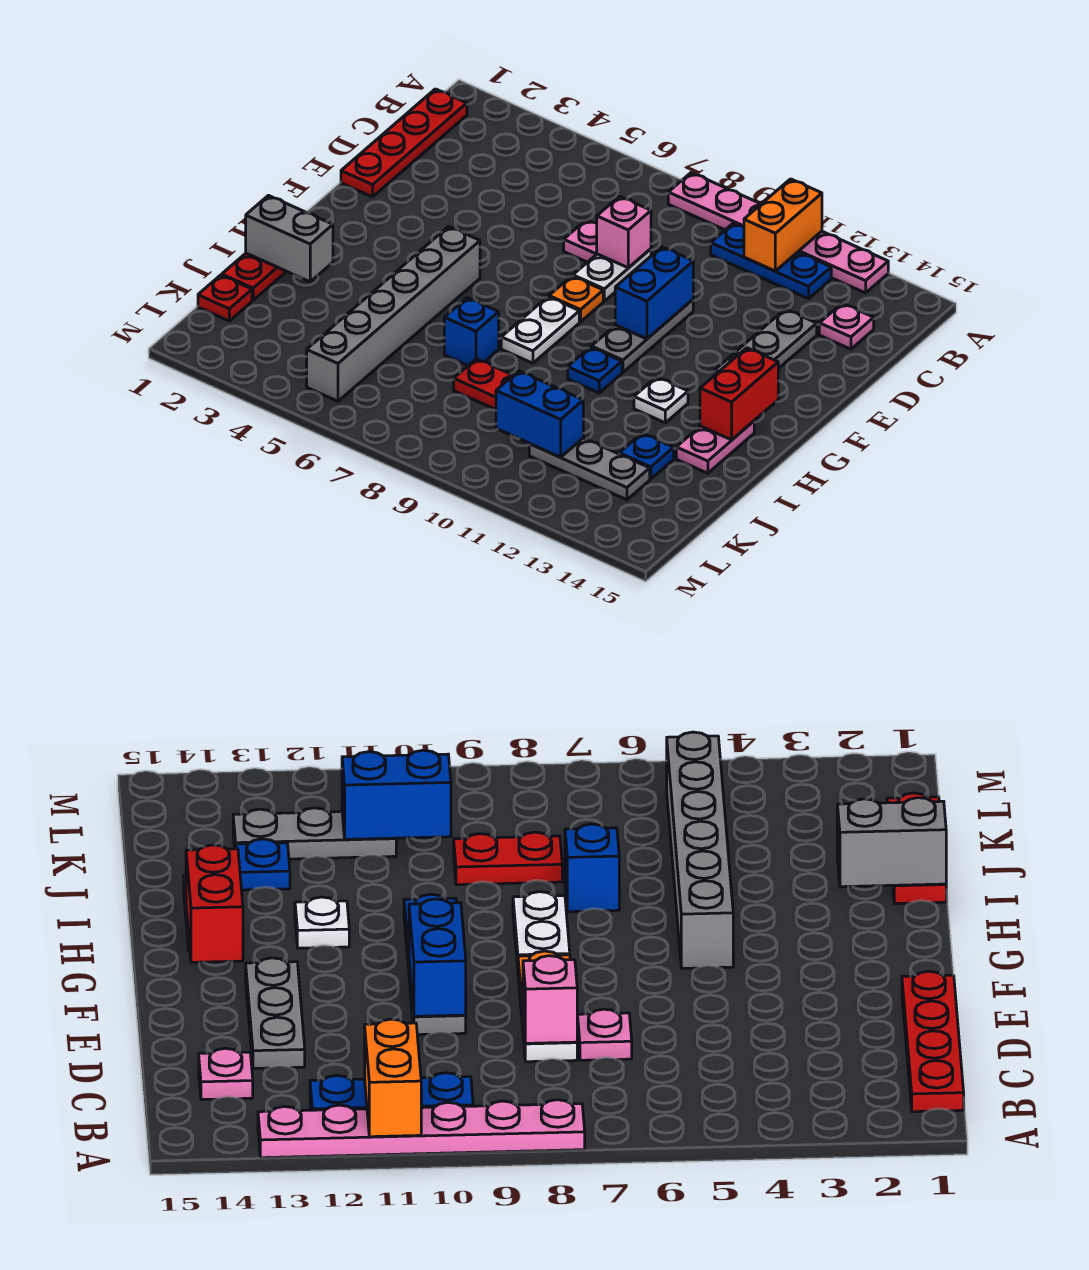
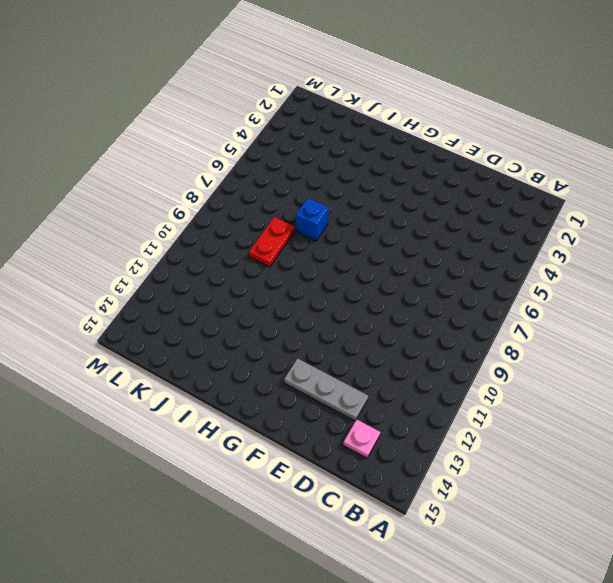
none -> pink 1x6 plate [668,173,888,293]
none -> red 1x4 plate [341,89,467,197]
none -> blue 1x3 plate [711,223,831,299]

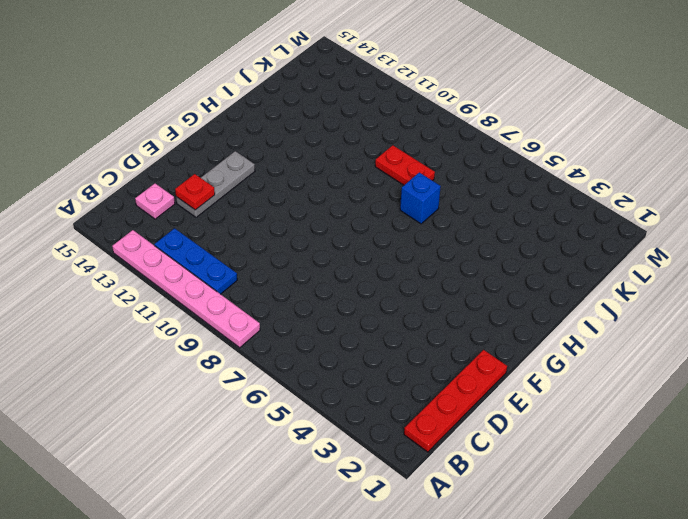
red 1x1 plate [175,174,215,210] -> red 1x1 plate moved to [198,275,252,321]
none -> pink 1x1 plate [564,220,597,262]
none -> white 1x2 plate [573,249,651,301]
none -> grey 1x3 plate [591,300,693,372]

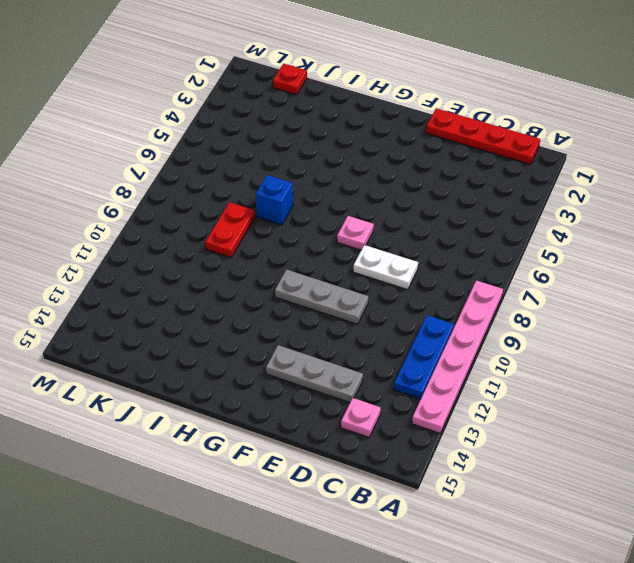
pink 1x1 plate [337,216,374,250] -> pink 1x1 plate moved to [564,220,597,262]
none -> orange 1x1 plate [549,276,603,322]
none -> grey 1x6 brick [307,226,480,401]
none -> white 1x2 plate [501,297,579,363]

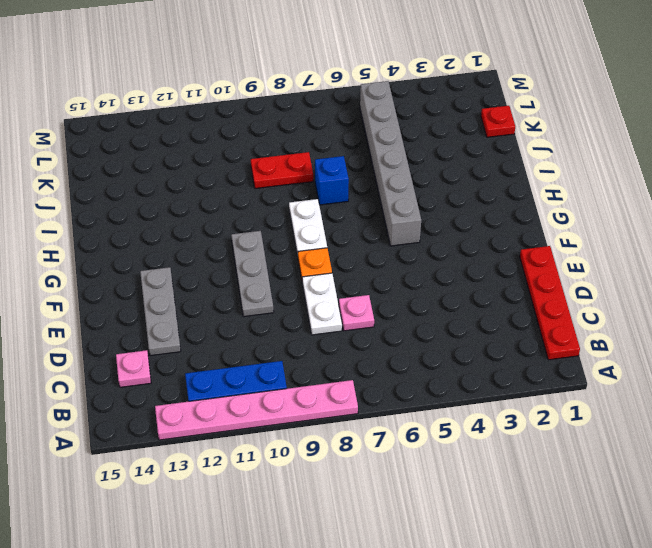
none -> blue 1x1 plate [568,347,622,393]
none -> white 1x1 plate [634,377,688,423]
none -> pink 1x2 plate [676,421,754,473]

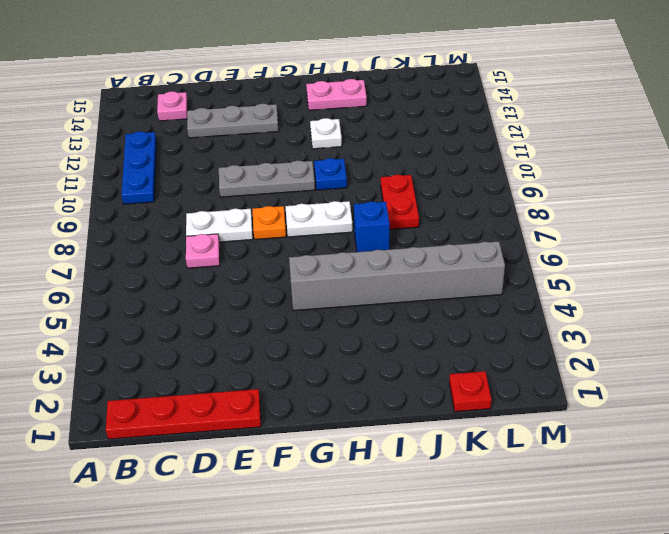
none -> pink 1x6 plate [668,173,888,293]
none -> red 1x2 plate [222,253,287,300]
none -> blue 1x1 plate [619,433,674,479]

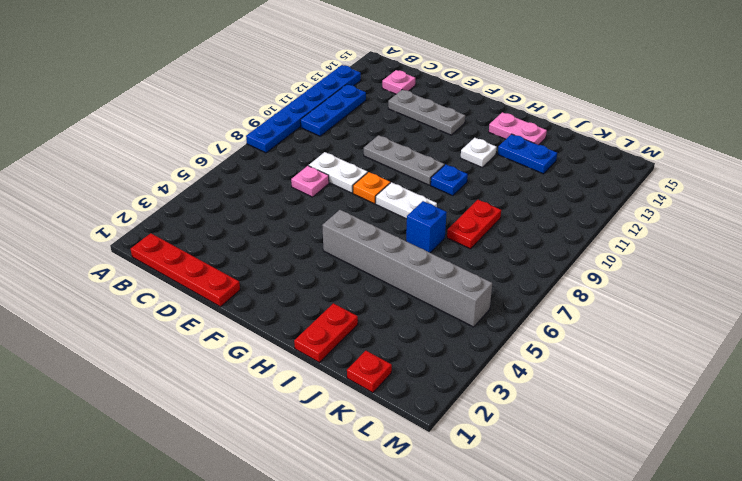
blue 1x6 plate [246,65,361,153] -> pink 1x6 plate [668,173,888,293]
red 1x2 plate [294,303,358,362] -> red 1x2 plate turned to [222,253,287,300]
blue 1x2 plate [498,134,557,174] -> blue 1x1 plate [619,433,674,479]
none -> grey 1x3 plate [529,438,650,500]
none -> orange 1x2 brick [744,179,822,271]
none -> pink 1x1 brick [597,196,651,268]

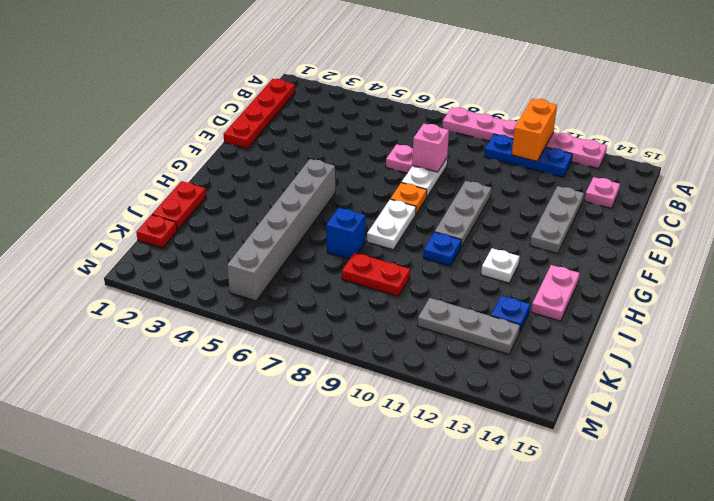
none -> blue 1x2 brick [615,247,693,339]
none -> red 1x2 brick [700,348,778,440]
none -> grey 1x2 brick [246,195,333,282]

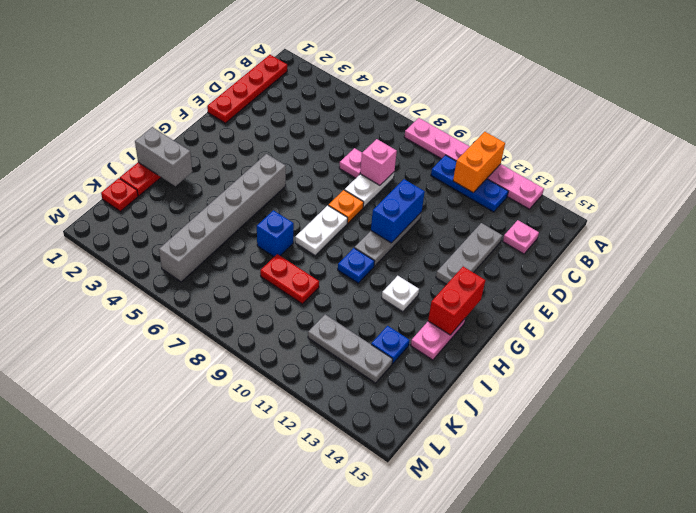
none -> blue 1x2 brick [496,371,583,457]

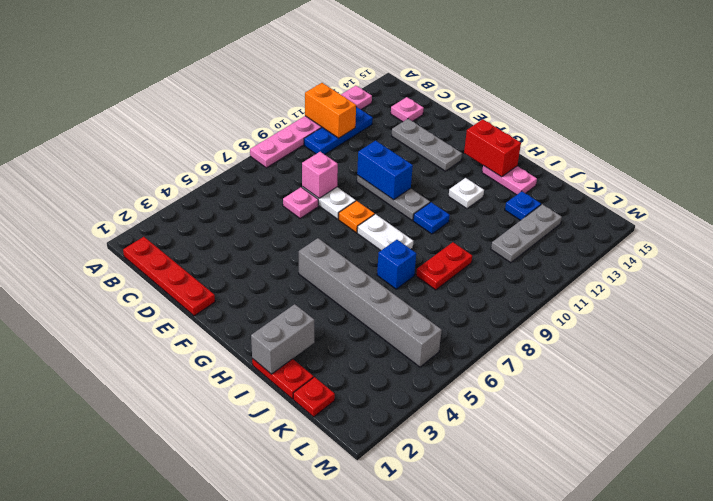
none -> blue 1x2 brick [496,371,583,457]

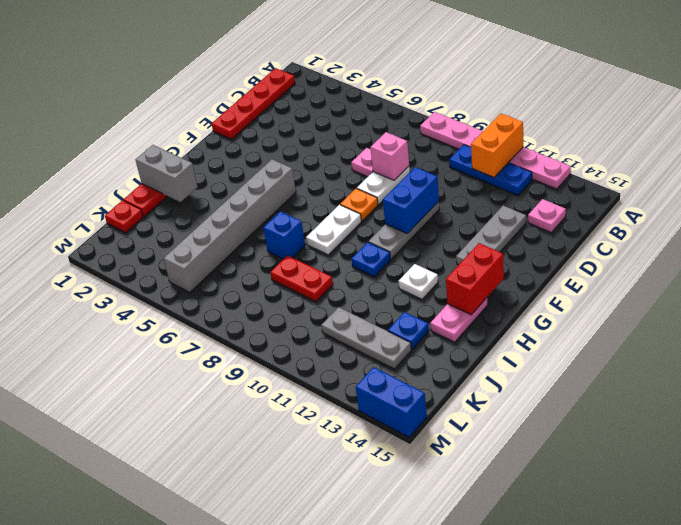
blue 1x2 brick [356,367,427,437] -> blue 1x2 brick moved to [496,371,583,457]

